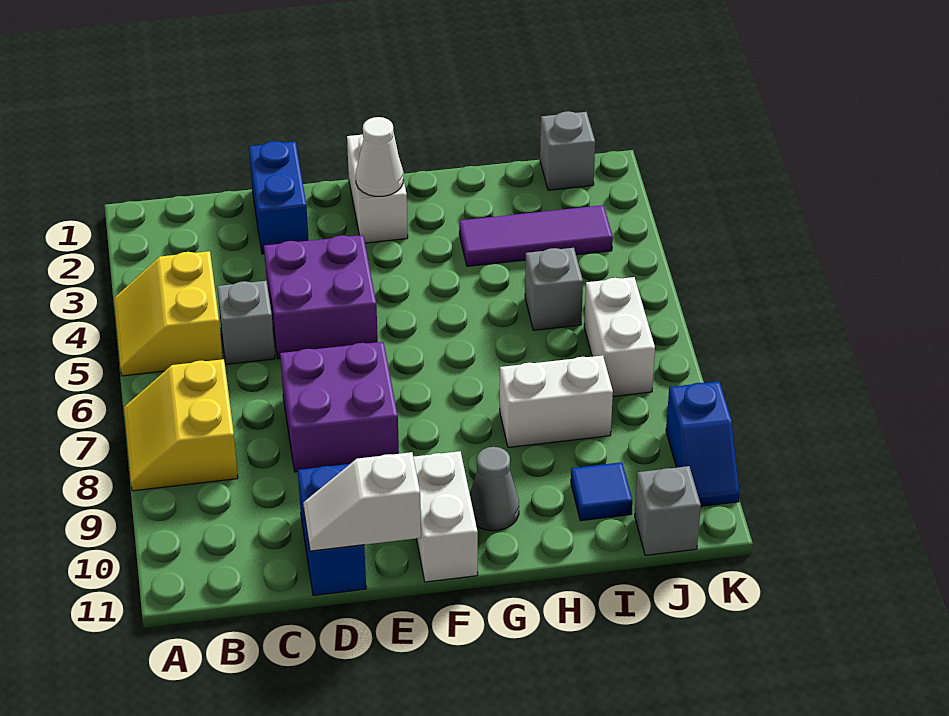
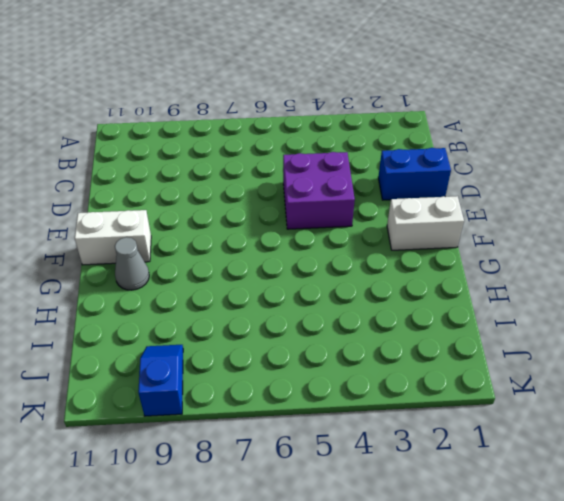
blue 1x2 slope [138,345,183,416] -> blue 1x2 slope turned to [666,381,740,506]
none -> yellow 2x2 slope [114,251,223,376]
none -> yellow 2x2 slope [124,359,238,491]
none -> grey 1x1 brick [217,281,275,364]

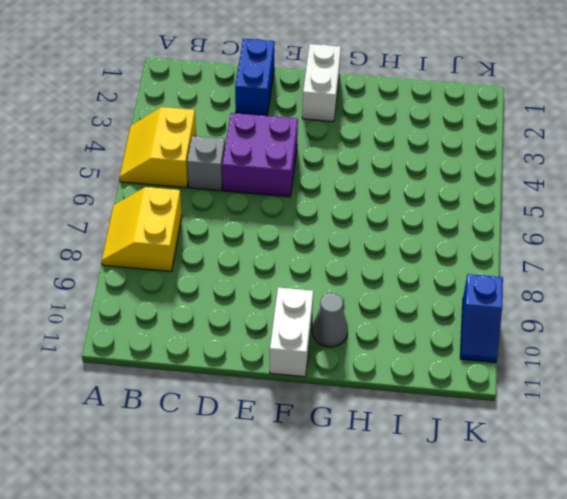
none -> purple 2x2 brick [280,342,399,472]
none -> blue 1x2 brick [298,464,366,595]
none -> purple 1x3 tile [459,205,613,266]

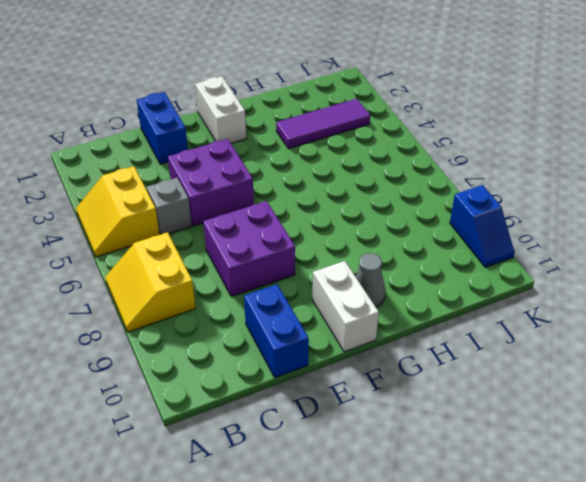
none -> white 1x2 brick [500,355,613,447]
none -> grey 1x1 brick [525,248,583,330]
none -> blue 1x1 tile [571,462,632,521]

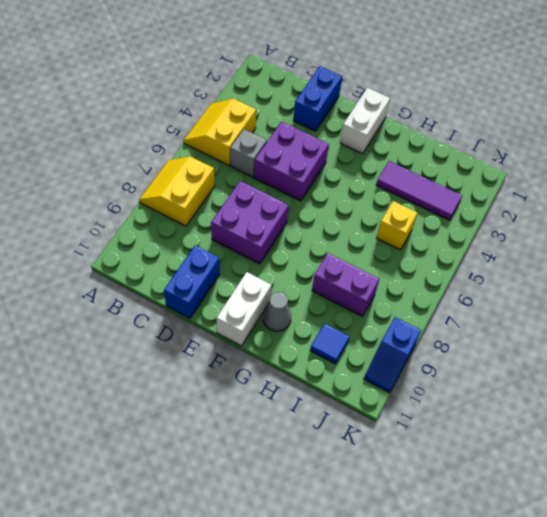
purple 1x2 brick [312,253,379,316] -> white 1x2 brick [500,355,613,447]
yellow 1x1 brick [377,201,417,250] -> grey 1x1 brick [525,248,583,330]
none -> grey 1x1 brick [540,111,595,190]
none -> white 1x2 brick [584,277,655,396]
none -> grey 1x1 brick [635,466,701,555]

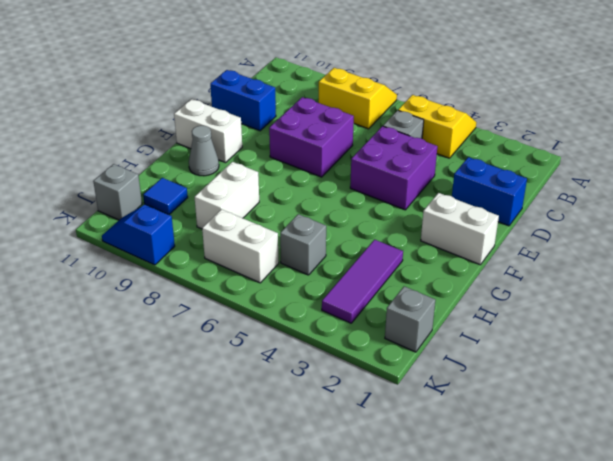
none -> white 1x2 slope [303,452,421,551]
none -> white 1x1 cone [356,117,403,196]

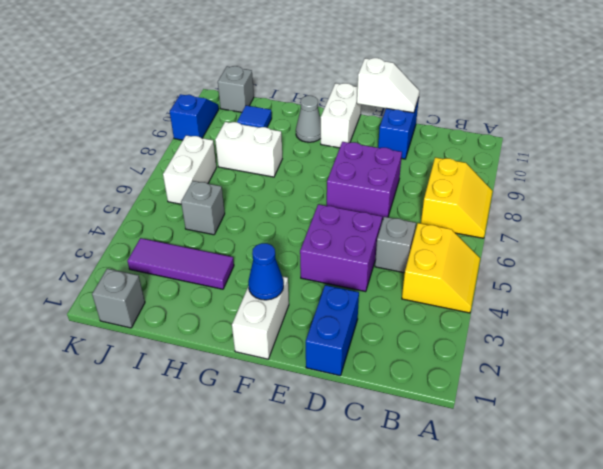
blue 1x1 cone [248,243,284,300] -> white 1x1 cone [356,117,403,196]

